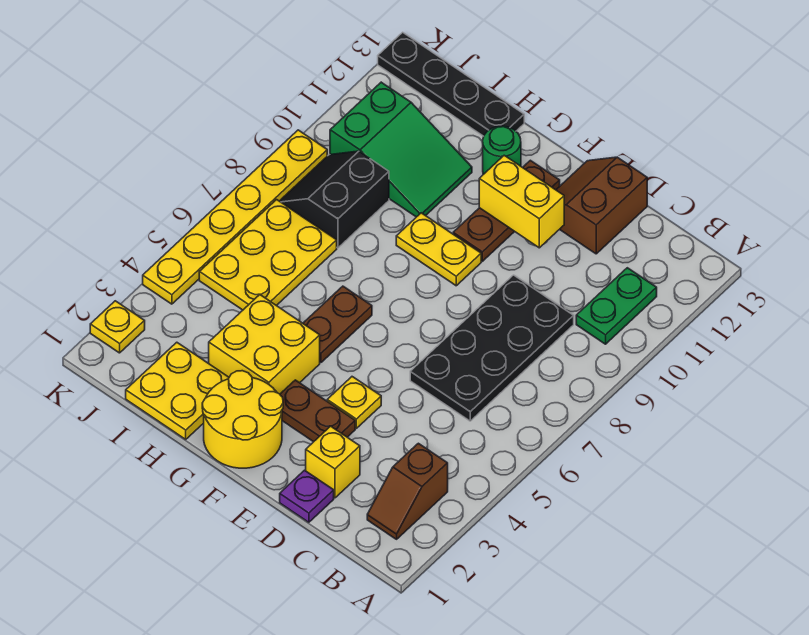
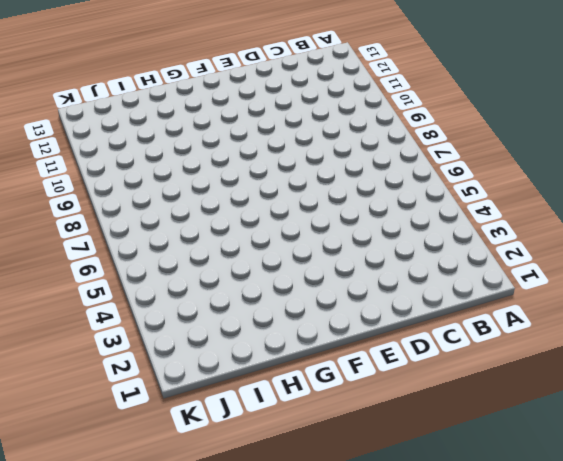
none -> brown 1x2 slope [367,443,448,539]
none -> green 1x2 plate [576,268,657,344]
none -> black 2x4 plate [410,275,574,421]

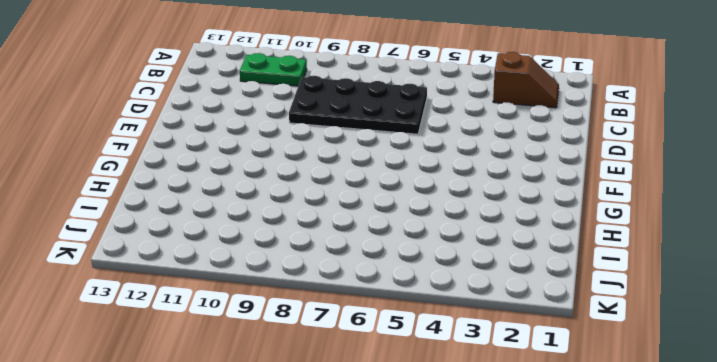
none -> purple 1x1 plate [280,470,334,522]
none -> yellow 1x1 brick [306,426,360,498]
none -> brown 2x2 slope [556,157,647,254]

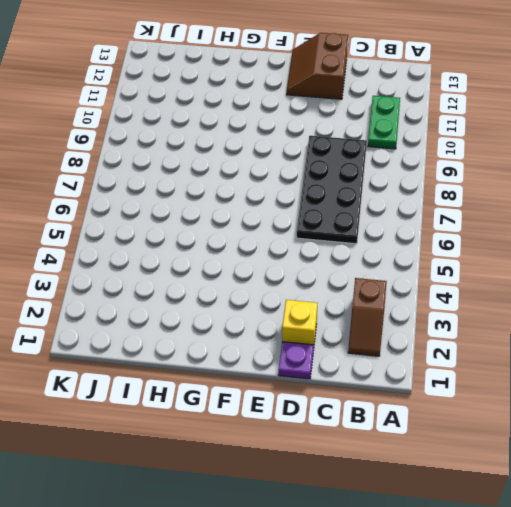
none -> brown 1x2 plate [280,380,355,442]
none -> yellow 1x1 plate [327,377,381,428]
none -> yellow 2x2 round brick [202,371,283,468]

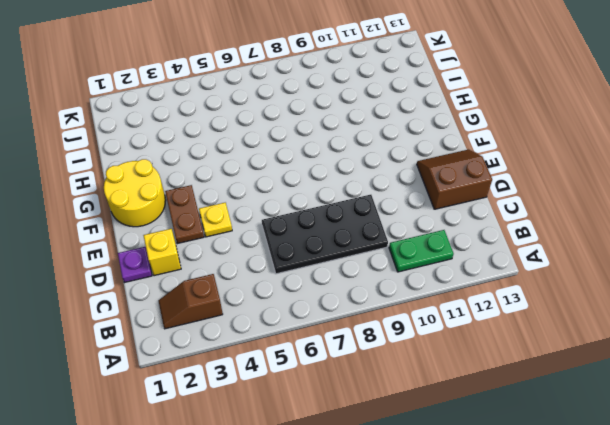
none -> yellow 1x2 plate [396,213,481,286]
none -> brown 1x3 plate [453,160,560,261]
none -> yellow 2x2 brick [209,295,320,394]

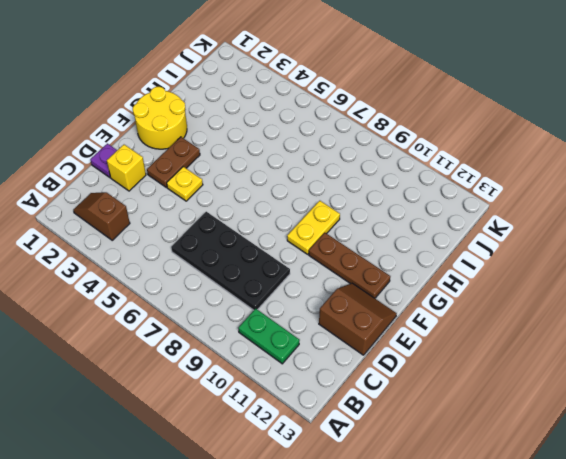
none -> yellow 2x2 brick [209,295,320,394]
none -> brown 1x2 plate [303,286,372,362]
none -> green 1x1 round brick [483,126,521,174]

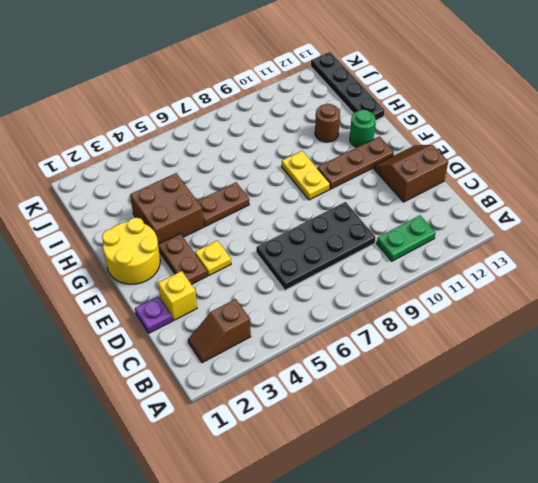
brown 2x2 brick [130,173,204,244] -> yellow 2x2 brick [209,295,320,394]
brown 1x1 round brick [315,104,340,142] -> green 2x3 slope [330,82,472,217]
none -> yellow 2x2 plate [126,342,229,439]
none -> yellow 2x3 plate [199,200,337,310]
none -> black 2x2 slope [280,151,389,248]

